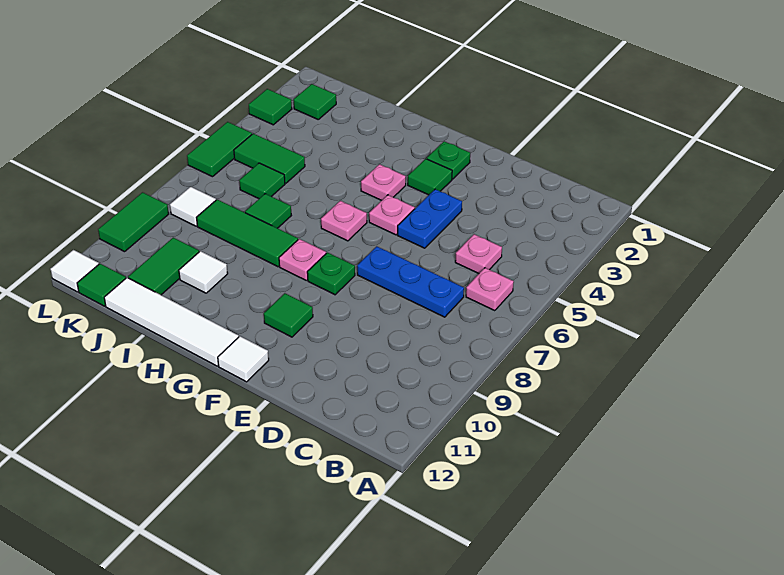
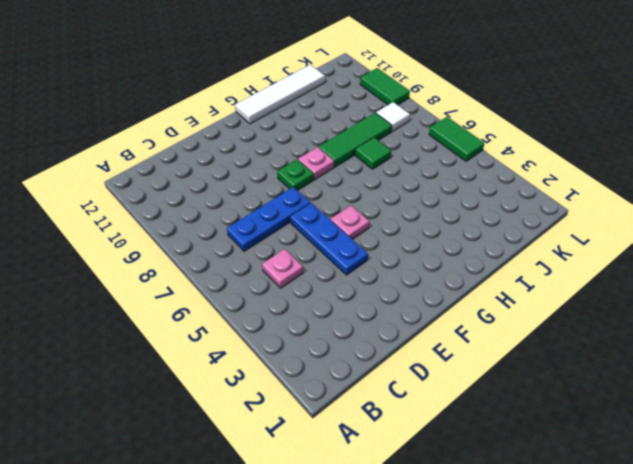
blue 1x3 plate [290,203,368,275] -> blue 1x2 plate [397,189,462,248]
none -> pink 1x1 plate [466,268,514,311]
none -> green 1x1 plate [427,141,470,179]
none -> green 1x1 tile [408,159,452,195]

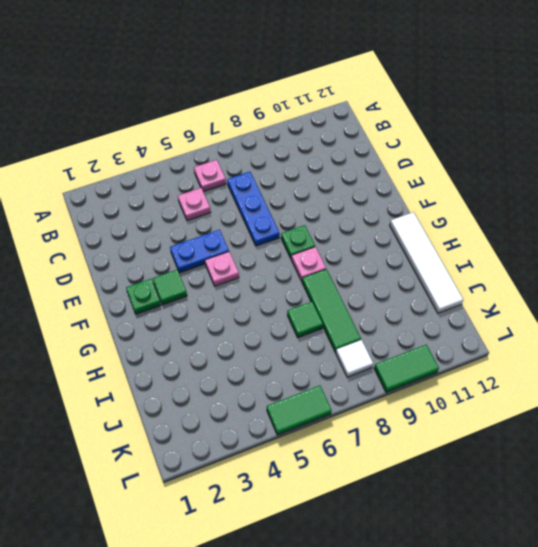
none -> green 1x1 tile [264,293,313,337]
none -> white 1x1 tile [218,336,269,382]
none -> pink 1x1 plate [361,164,406,200]

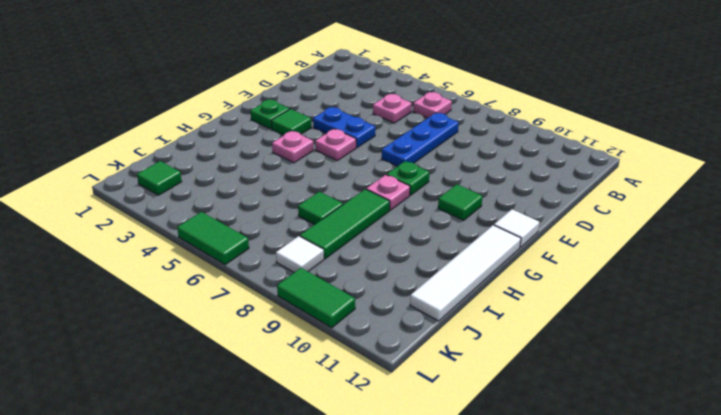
none -> pink 1x1 plate [321,201,367,241]
none -> white 1x1 tile [179,251,228,293]
none -> green 1x2 tile [234,134,305,183]

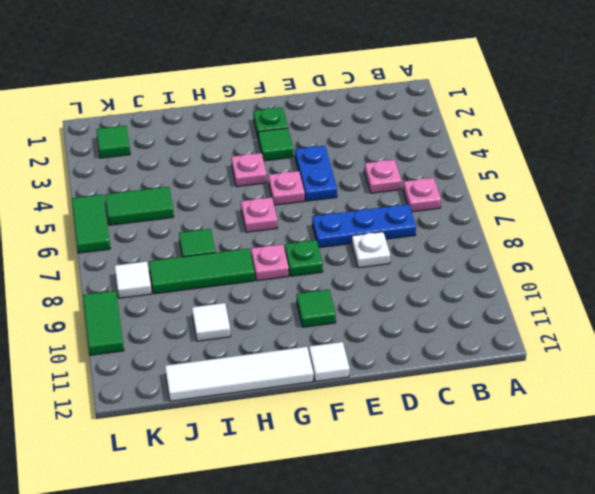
white 1x1 plate [352,232,390,268] -> none
none -> green 1x1 tile [239,163,285,199]
none -> green 1x2 tile [128,238,199,295]
none -> green 1x1 tile [77,264,126,306]

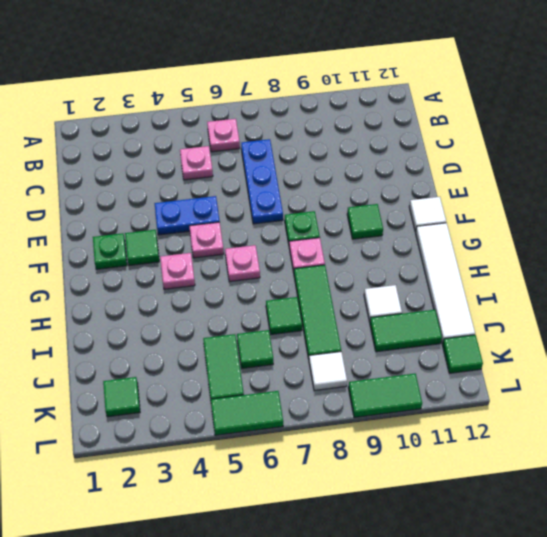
none -> green 1x1 tile [249,89,292,125]
none -> white 1x1 tile [51,250,99,292]

